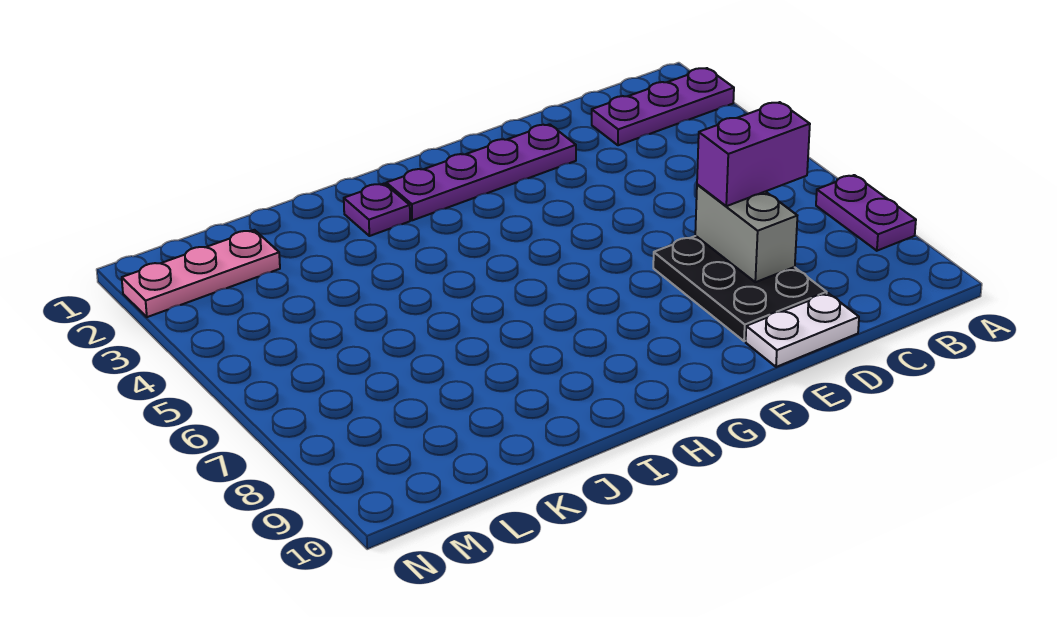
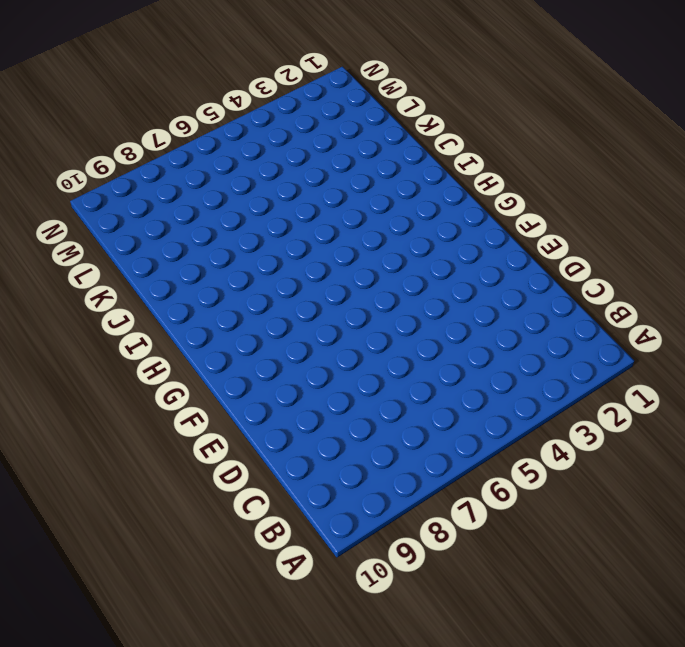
none -> purple 1x3 plate [592,68,734,145]
none -> purple 1x2 plate [816,175,916,251]

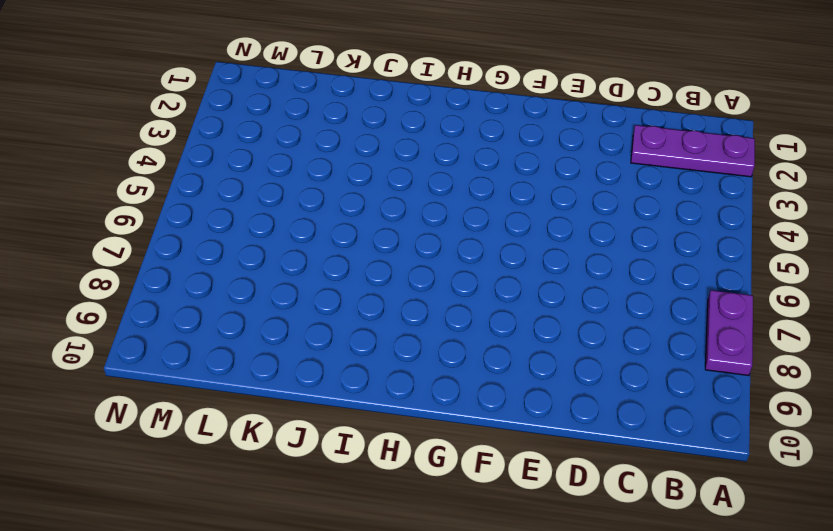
none -> black 2x3 plate [653,236,827,341]
none -> white 1x2 plate [746,293,859,367]

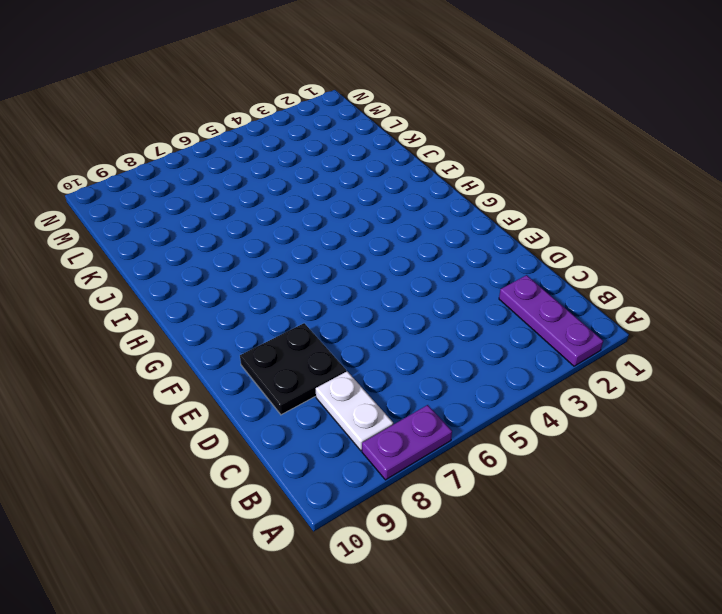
white 1x2 plate [316,371,393,451] -> white 1x2 plate moved to [746,293,859,367]
black 2x2 plate [240,323,346,415] -> black 2x3 plate [653,236,827,341]
none -> purple 1x4 plate [386,124,576,220]
none -> purple 1x1 plate [344,183,410,236]

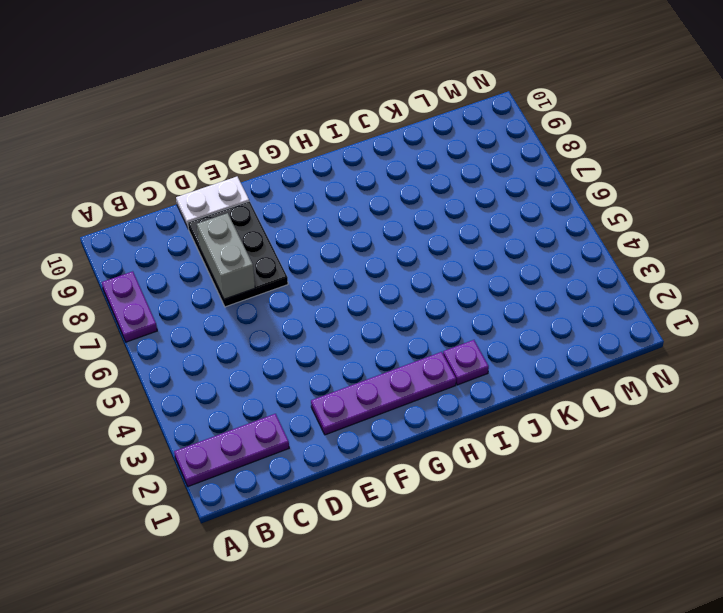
none -> pink 1x3 plate [122,230,280,317]
none -> purple 1x2 brick [697,102,810,206]

